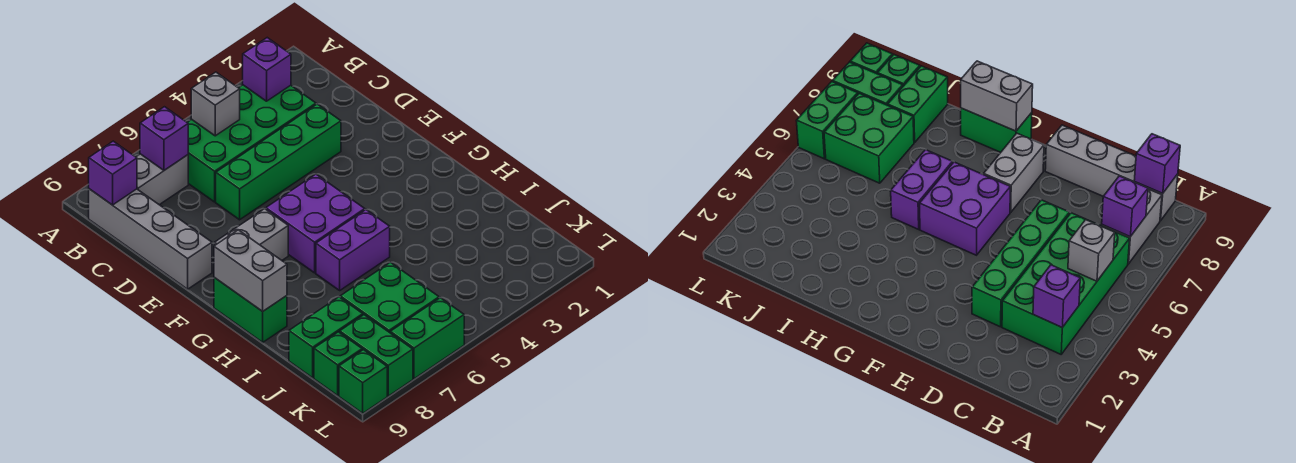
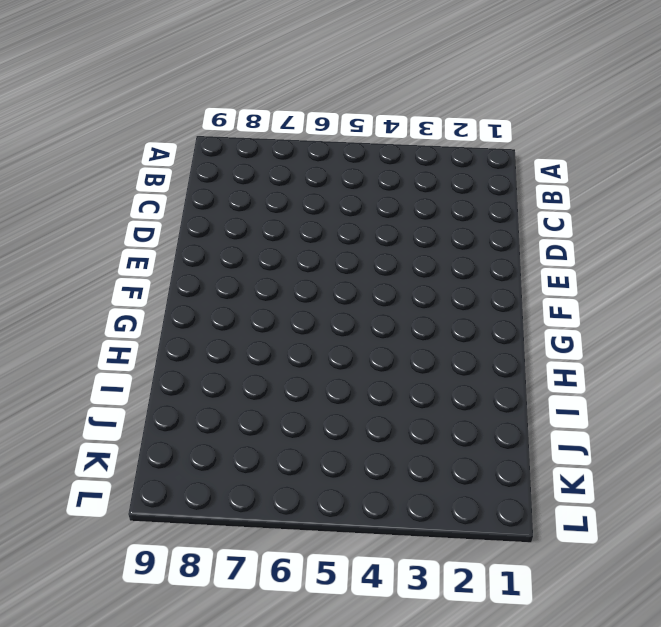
none -> green 2x4 brick [187,85,316,202]
none -> grey 1x2 brick [136,154,188,205]
none -> grey 1x4 brick [89,189,212,289]

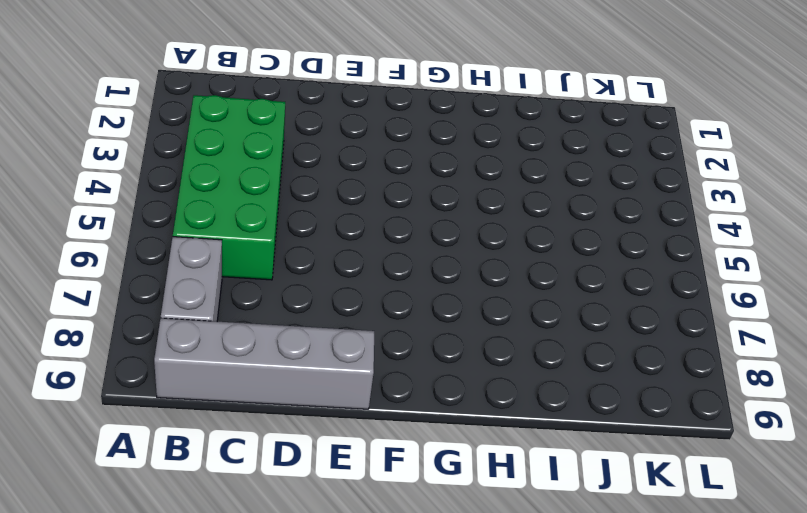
none -> green 1x4 brick [216,104,341,220]
none -> purple 2x2 brick [266,174,365,273]
none -> grey 1x2 brick [215,209,288,260]

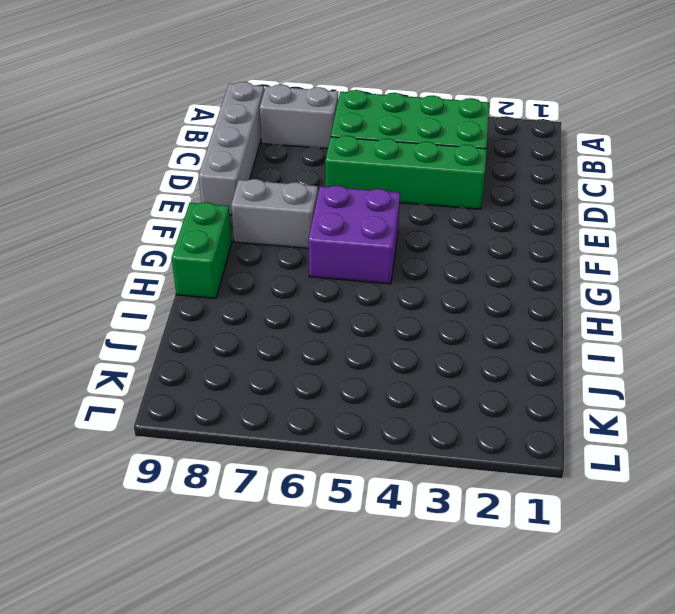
none -> purple 1x2 brick [316,210,390,290]
none -> green 2x2 brick [340,262,439,333]
none -> green 1x2 brick [289,297,363,378]

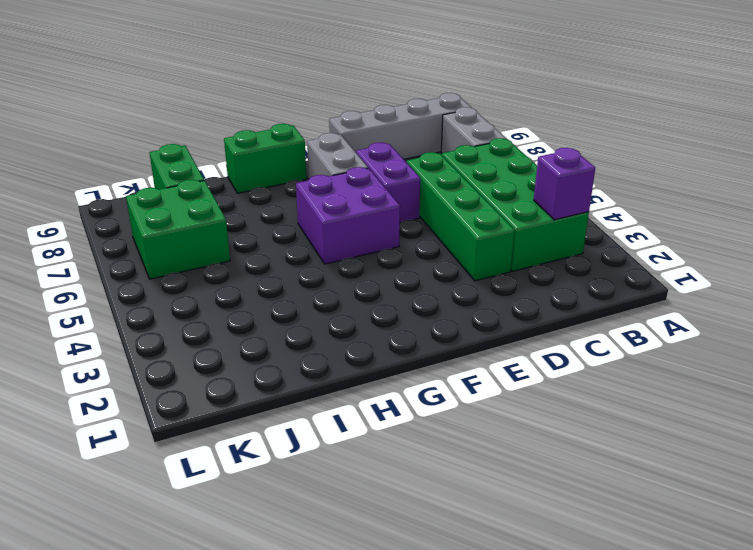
purple 1x2 brick [356,143,420,223] -> purple 1x2 brick moved to [316,210,390,290]
none -> green 1x2 brick [340,315,413,396]
none -> green 1x1 brick [314,332,362,395]
none -> green 1x2 brick [390,298,464,379]

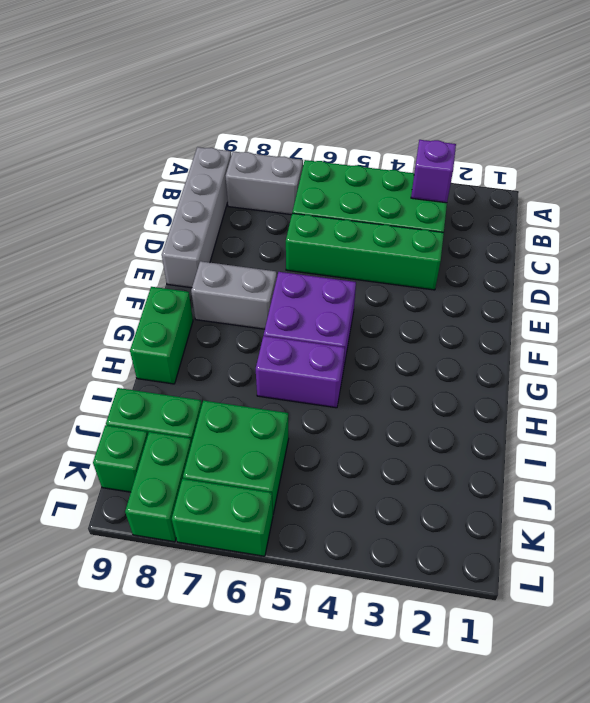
none -> green 1x1 brick [339,350,387,413]
none -> grey 1x1 brick [191,72,240,136]
none -> purple 1x1 brick [140,107,188,170]

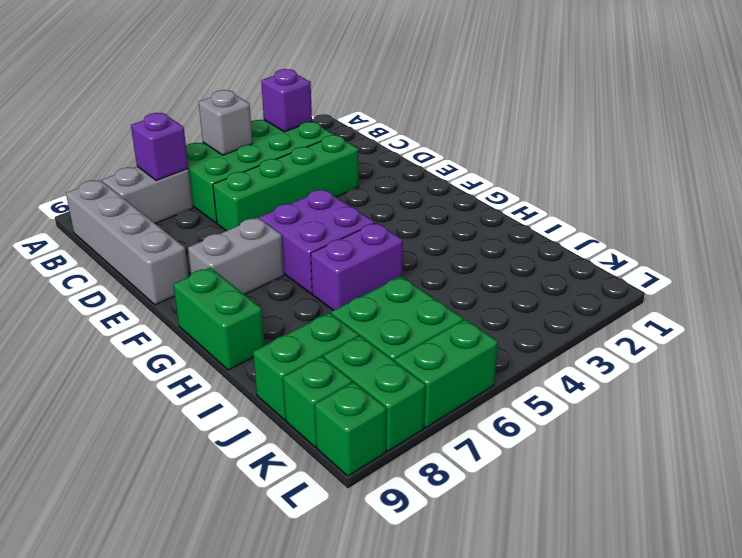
none -> purple 1x1 brick [89,141,137,205]
none -> grey 1x2 brick [214,230,287,311]

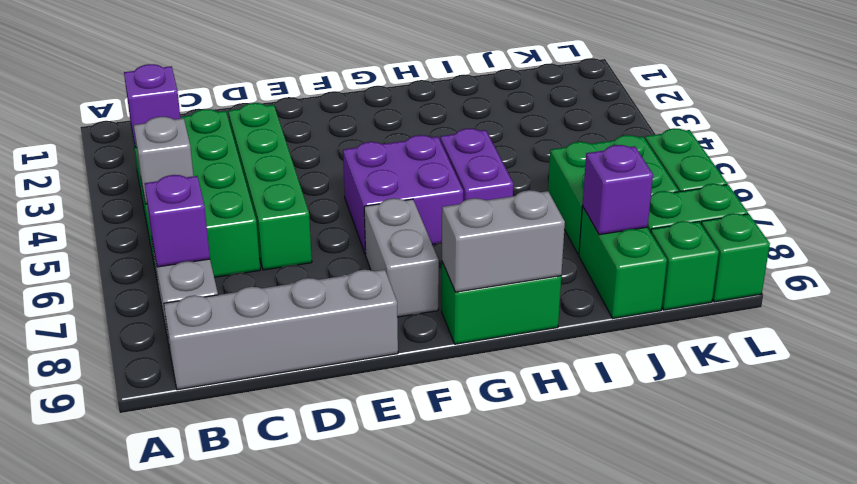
purple 1x1 brick [583,145,653,235] -> purple 1x1 brick moved to [89,141,137,205]

